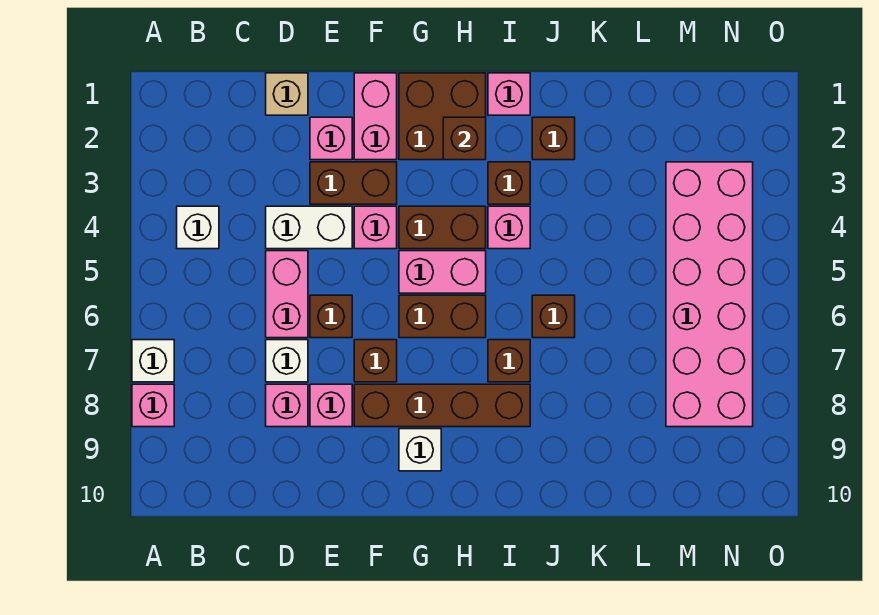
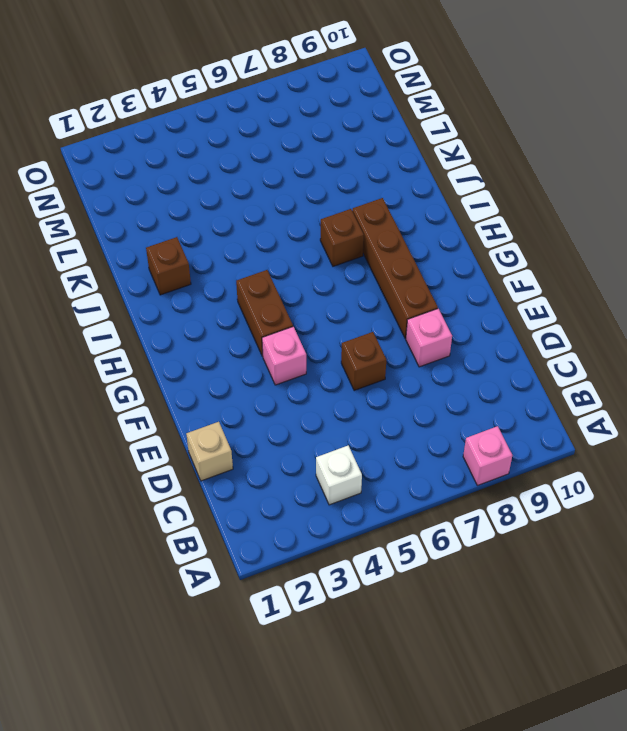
none -> white 1x1 brick [132,340,174,382]
none -> white 1x2 brick [266,206,352,249]
none -> pink 1x2 brick [266,251,308,338]

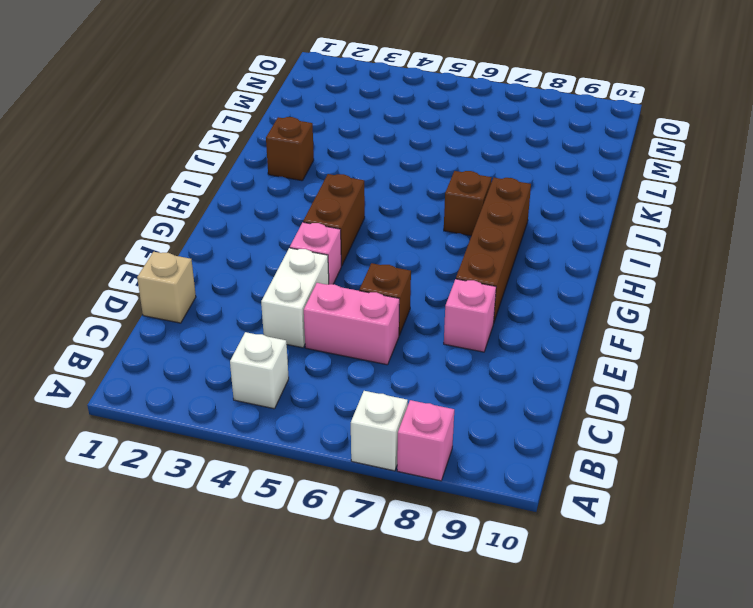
none -> white 1x1 brick [266,340,308,382]
none -> pink 1x1 brick [266,384,308,427]
none -> pink 1x1 brick [310,117,352,160]

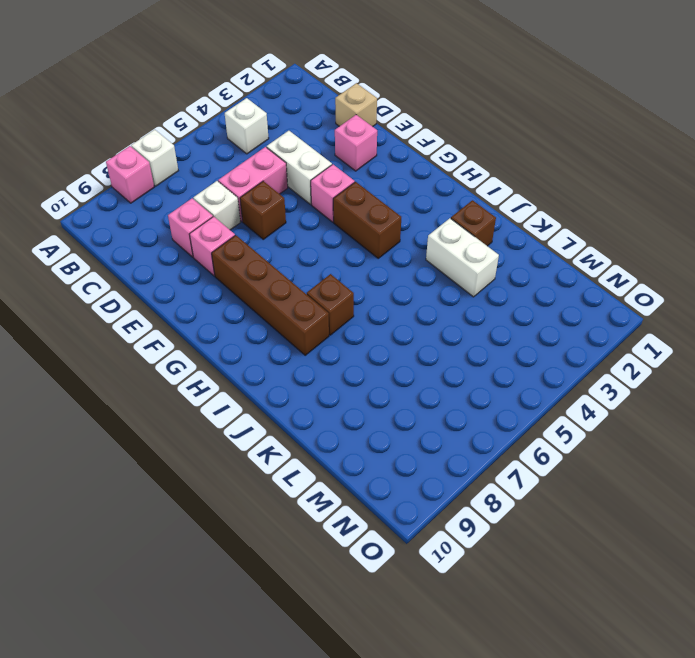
white 1x2 brick [426,218,499,297] -> none
none -> brown 1x2 brick [310,162,397,204]
none -> pink 1x2 brick [354,73,397,160]
none -> brown 1x1 brick [354,340,397,382]

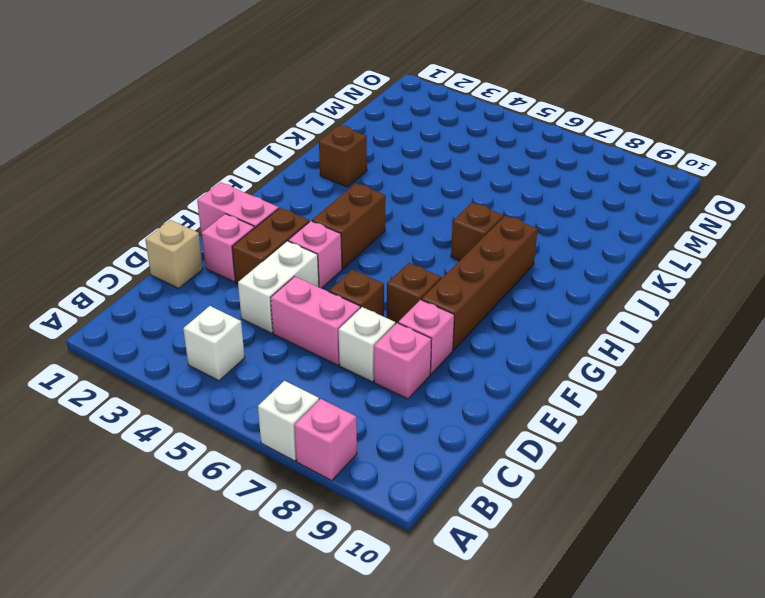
none -> brown 2x2 brick [399,73,486,160]
none -> pink 1x2 brick [399,251,486,293]
none -> brown 1x2 brick [399,295,486,338]

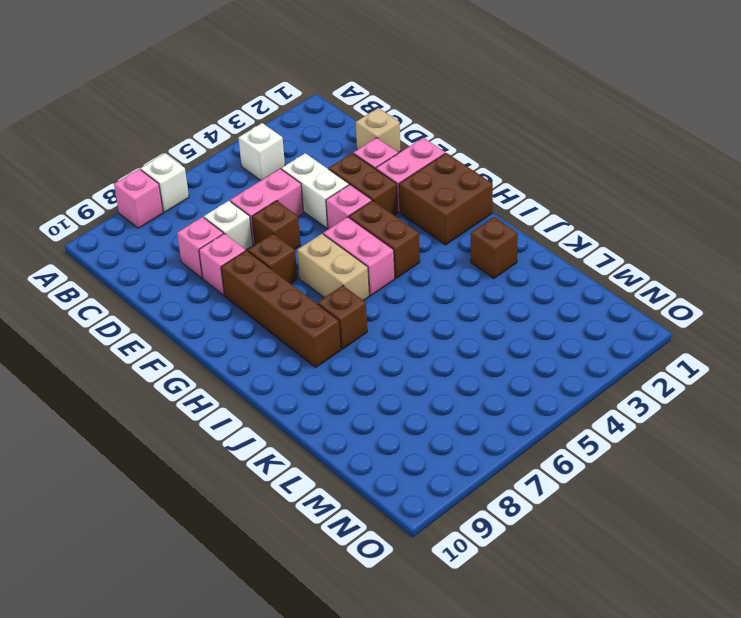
tan 1x2 brick [297,234,369,301] -> brown 1x2 brick [399,295,486,338]
none -> white 1x1 brick [399,429,441,471]
none -> pink 1x1 brick [488,73,530,115]
none -> brown 1x1 brick [488,162,530,204]

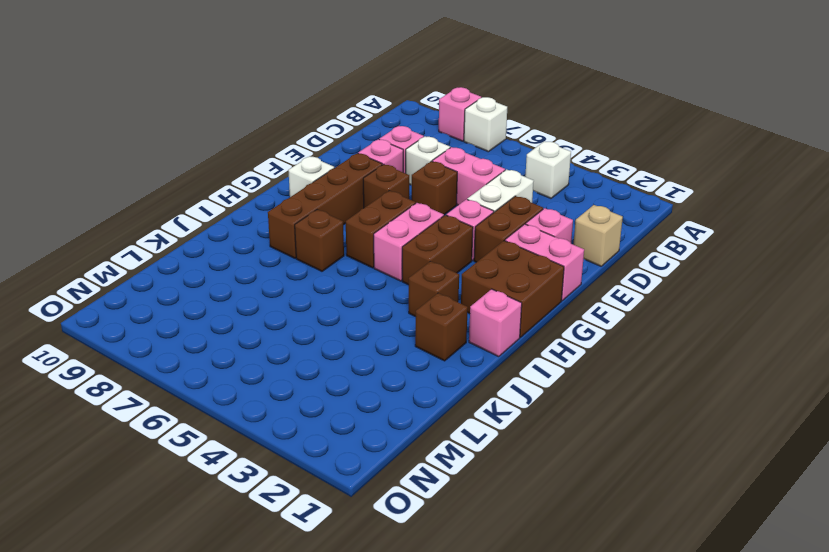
none -> pink 1x1 brick [488,206,530,249]
none -> brown 1x1 brick [532,295,575,338]
none -> pink 2x6 brick [666,162,753,427]

